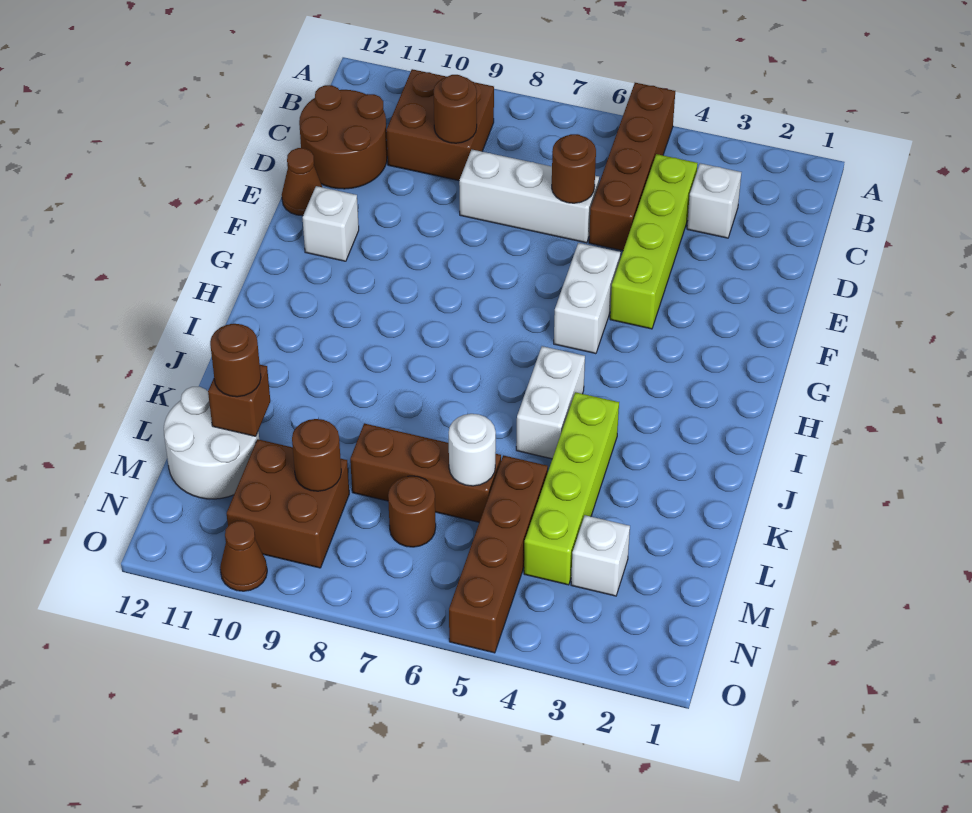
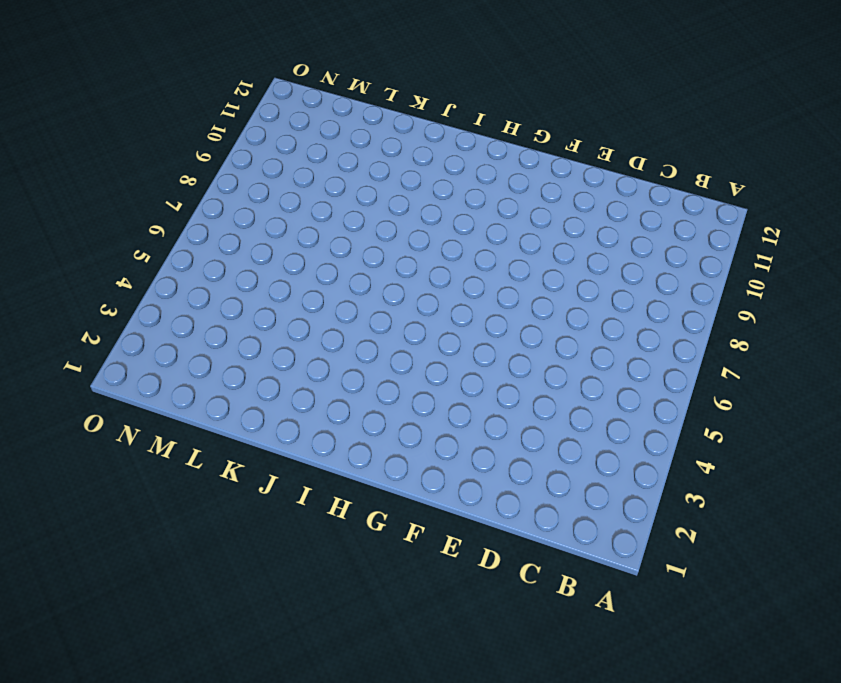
none -> brown 1x4 brick [589,83,675,251]
none -> brown 2x2 brick [386,69,494,180]
none -> white 1x1 brick [687,163,741,238]

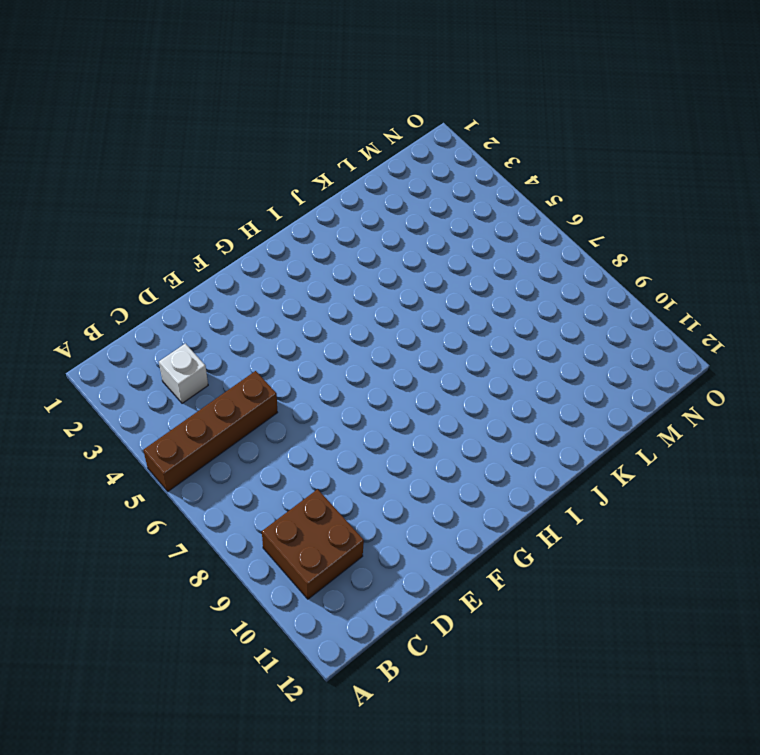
none -> lime 1x4 brick [610,154,698,329]
none -> brown 2x2 round brick [299,85,387,189]
none -> white 1x3 brick [459,150,599,243]

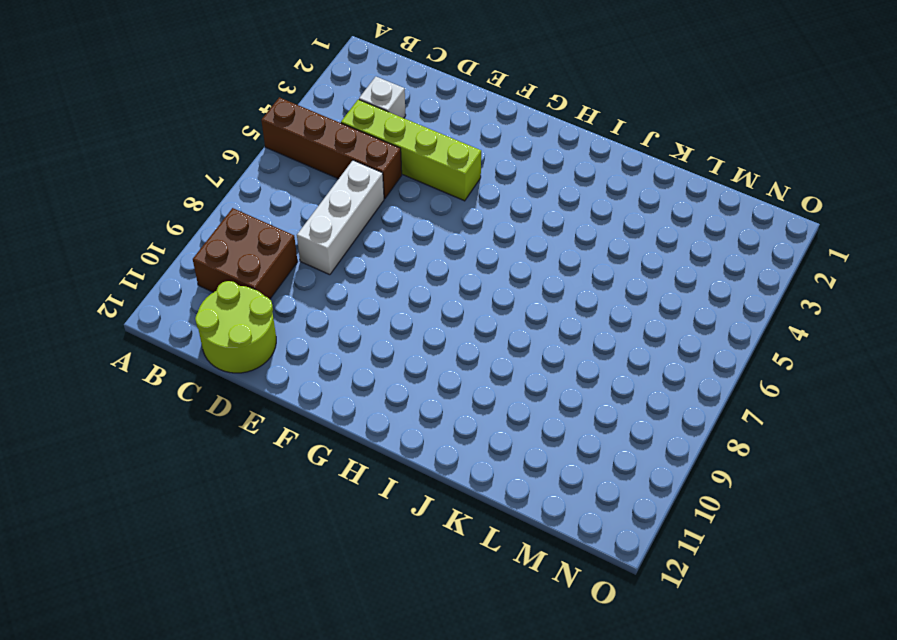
lime 2x2 round brick [195,281,276,373] -> brown 2x2 round brick [299,85,387,189]
none -> brown 1x1 cone [282,148,322,216]
none -> white 1x2 brick [554,243,620,354]
none -> white 1x1 brick [303,186,359,261]

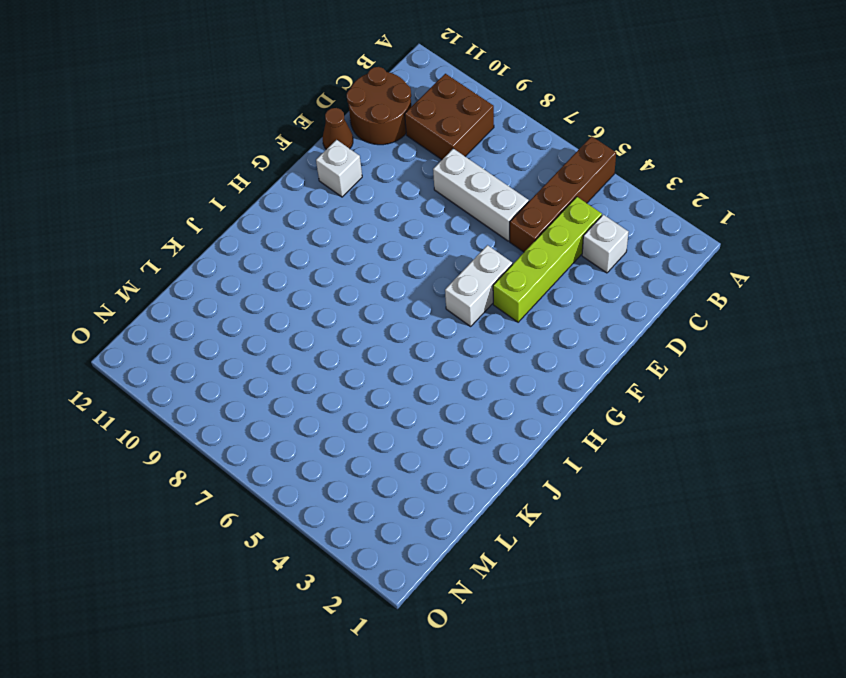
none -> white 1x2 brick [516,346,585,459]
none -> lime 1x4 brick [524,392,619,585]
none -> brown 1x4 brick [449,455,548,653]

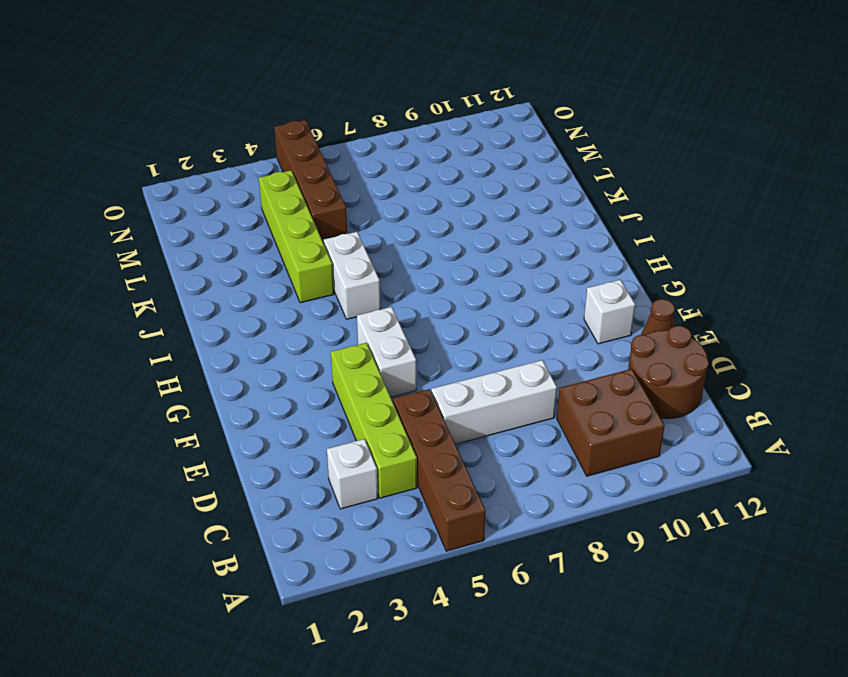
none -> brown 1x3 brick [350,423,501,522]
none -> white 2x2 round brick [164,387,259,499]
none -> white 1x1 brick [571,515,630,596]

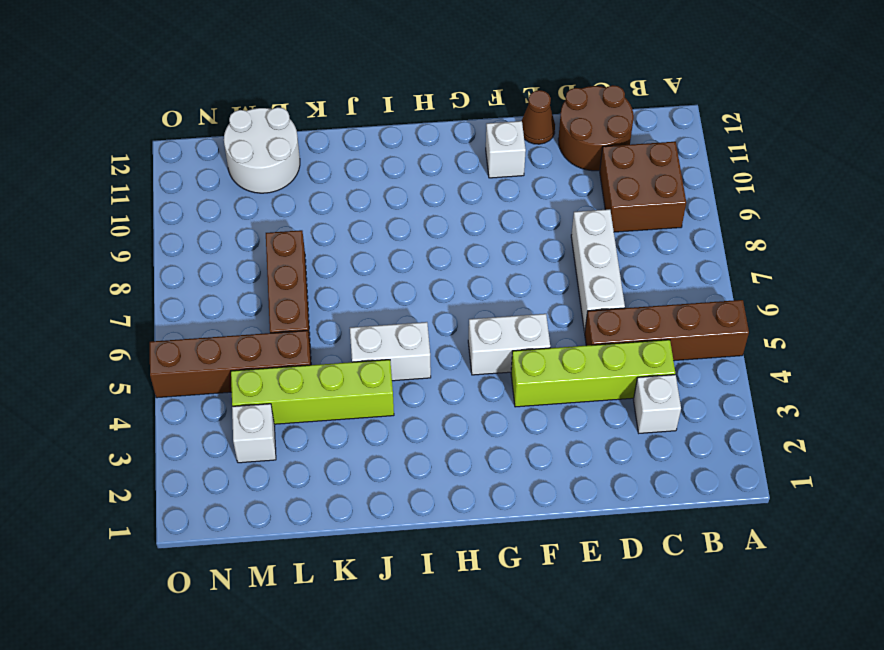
none -> brown 1x1 round brick [388,476,436,547]
none -> brown 2x2 brick [227,439,349,568]
none -> brown 1x1 cone [220,521,267,591]

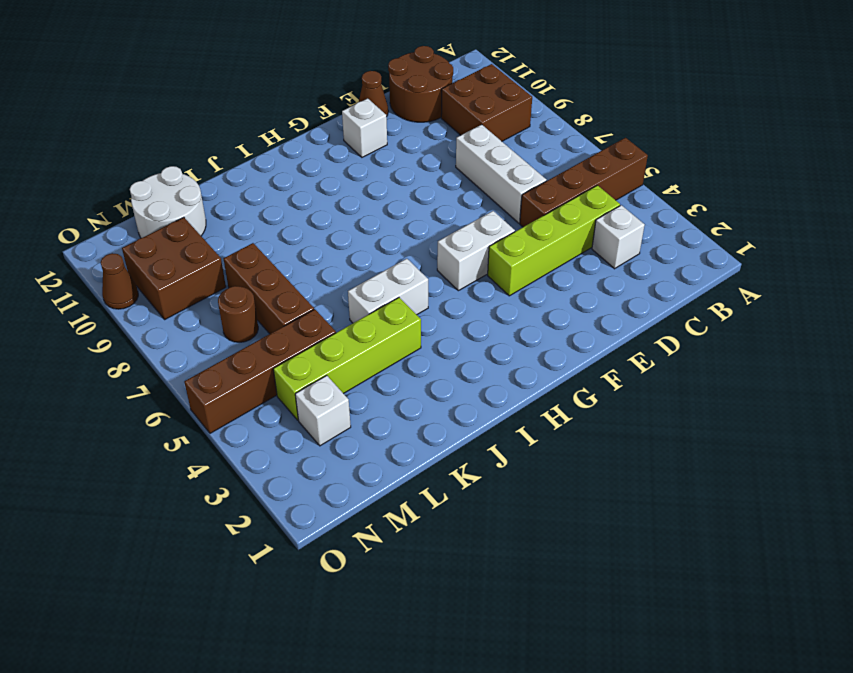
none -> brown 1x1 round brick [434,75,477,143]
none -> brown 1x1 round brick [552,134,596,203]
none -> white 1x1 round brick [449,414,496,486]

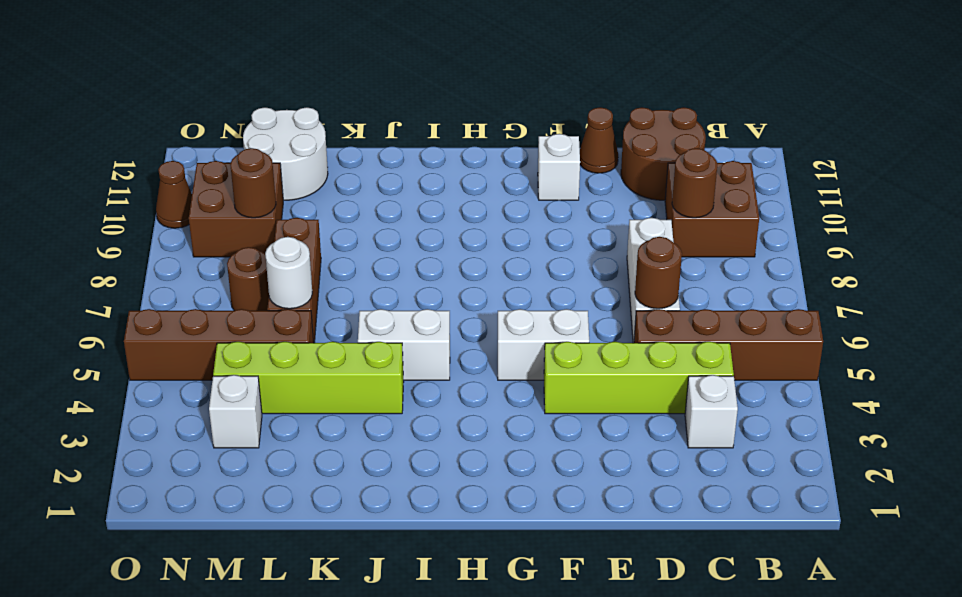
none -> brown 1x1 brick [208,365,270,436]
none -> brown 1x1 round brick [210,324,261,397]

